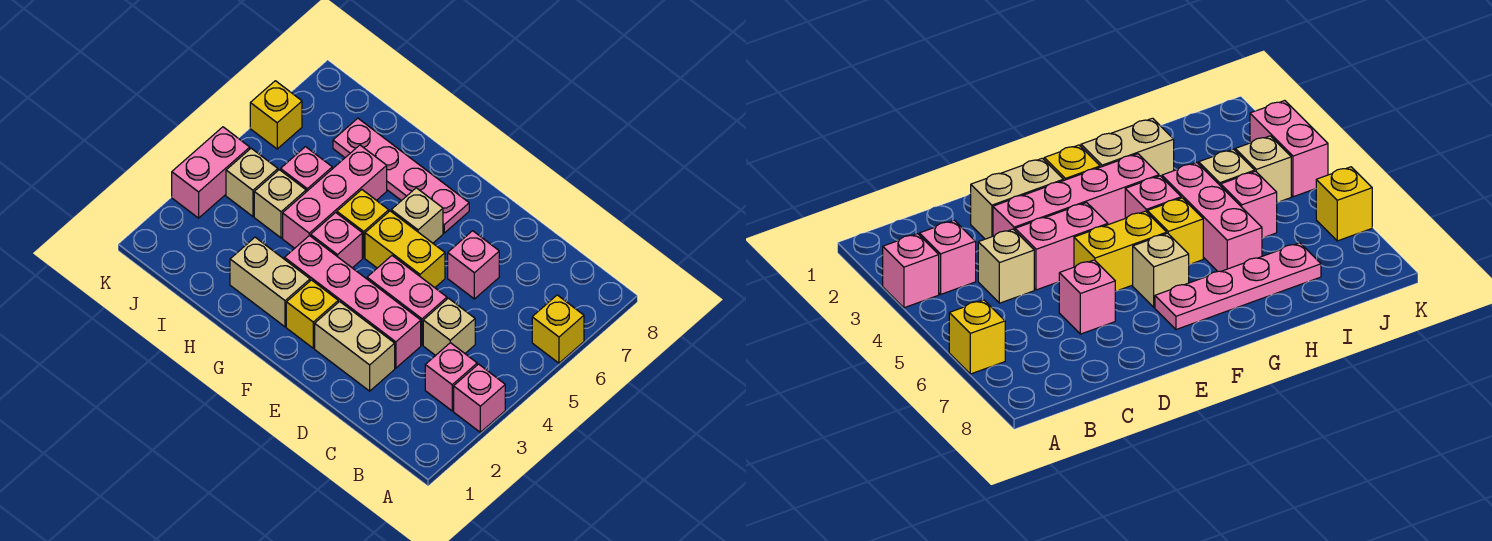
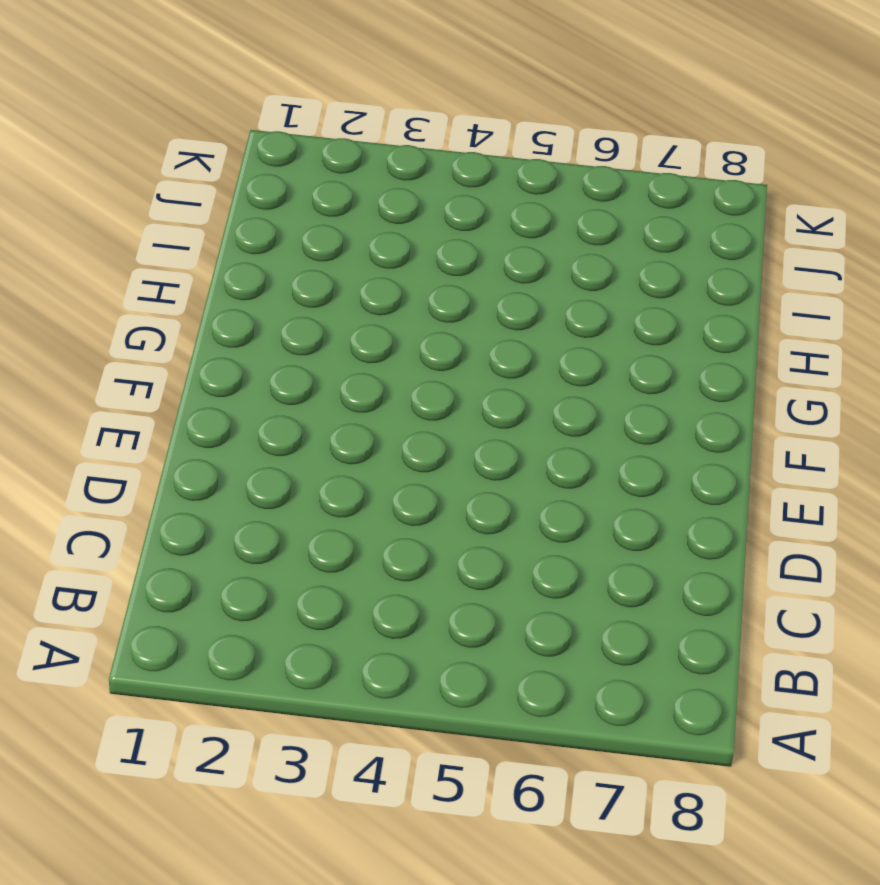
none -> pink 1x1 brick [454,364,505,432]
none -> yellow 1x1 brick [532,295,584,363]
none -> pink 1x1 brick [425,343,477,411]

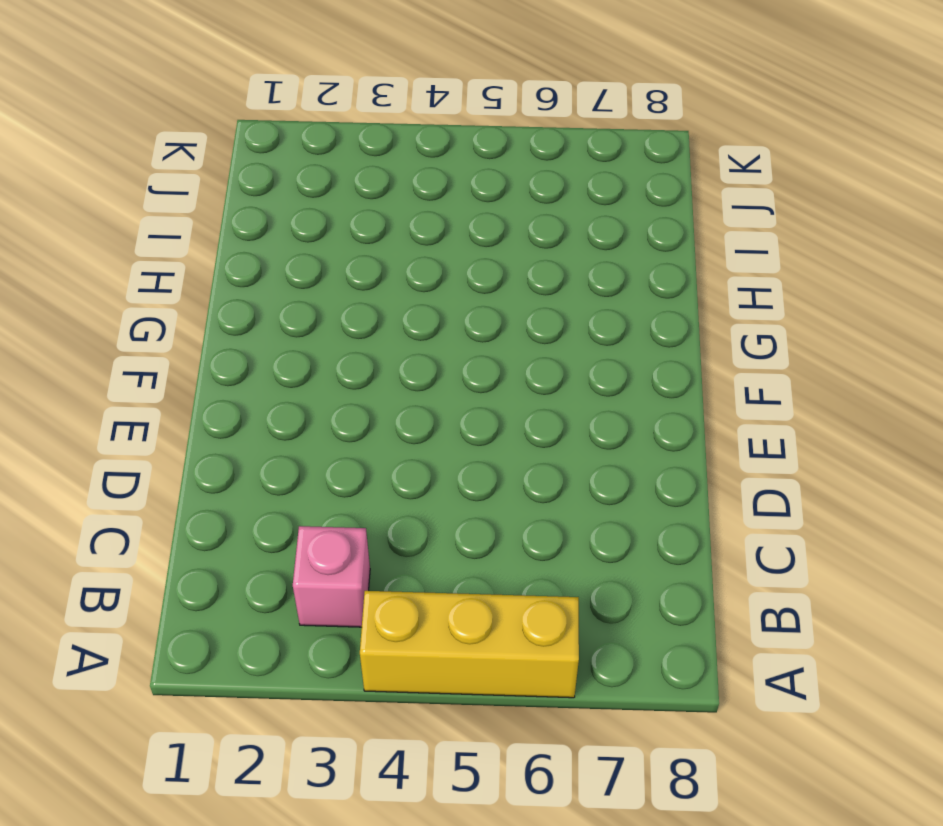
yellow 1x3 brick [360,591,579,698] -> yellow 1x1 brick [532,295,584,363]
none -> pink 1x1 brick [454,364,505,432]
none -> tan 1x1 brick [423,298,475,356]
none -> tan 1x2 brick [315,301,395,391]

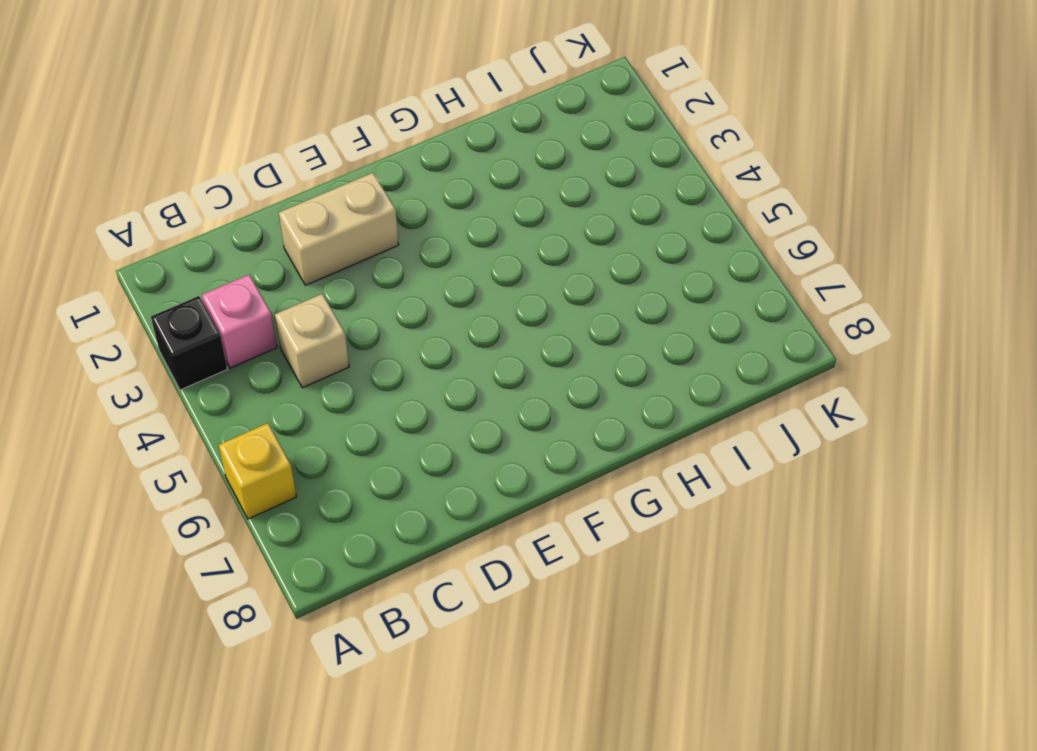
black 1x1 brick [151,296,227,390] -> pink 1x1 brick [454,364,505,432]
none -> pink 1x4 brick [284,235,421,368]
none -> pink 1x2 brick [367,256,447,345]
none -> pink 1x1 brick [448,231,499,299]

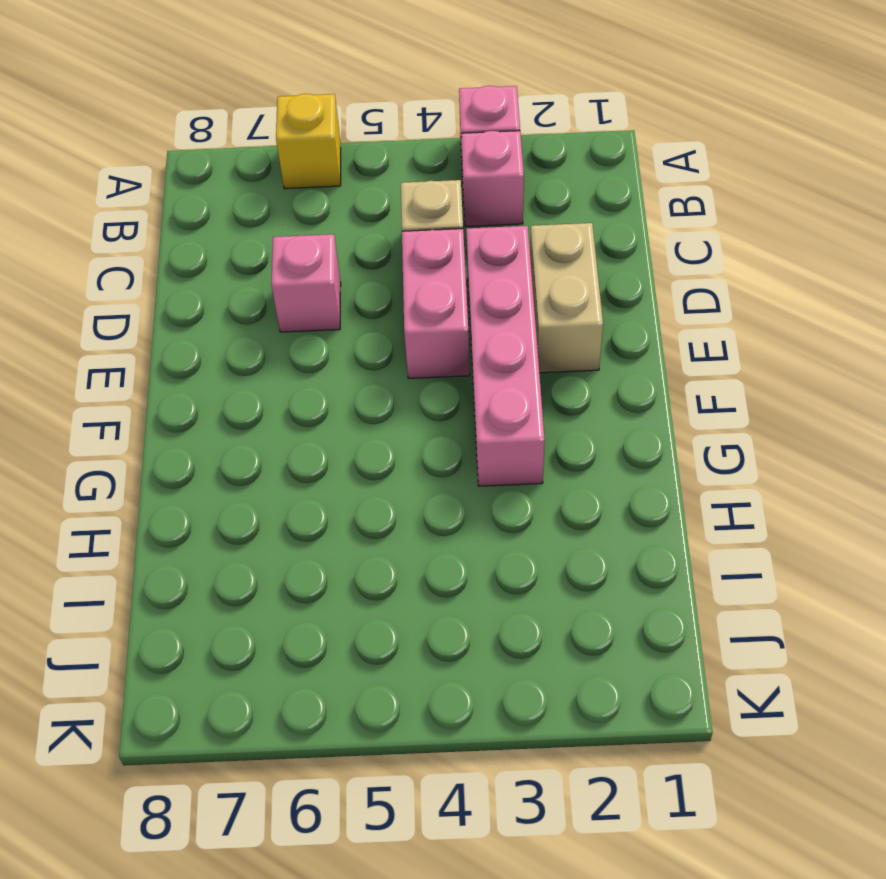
none -> yellow 1x2 brick [365,211,445,288]
none -> yellow 1x1 brick [286,280,338,348]
none -> tan 1x1 brick [391,188,443,243]

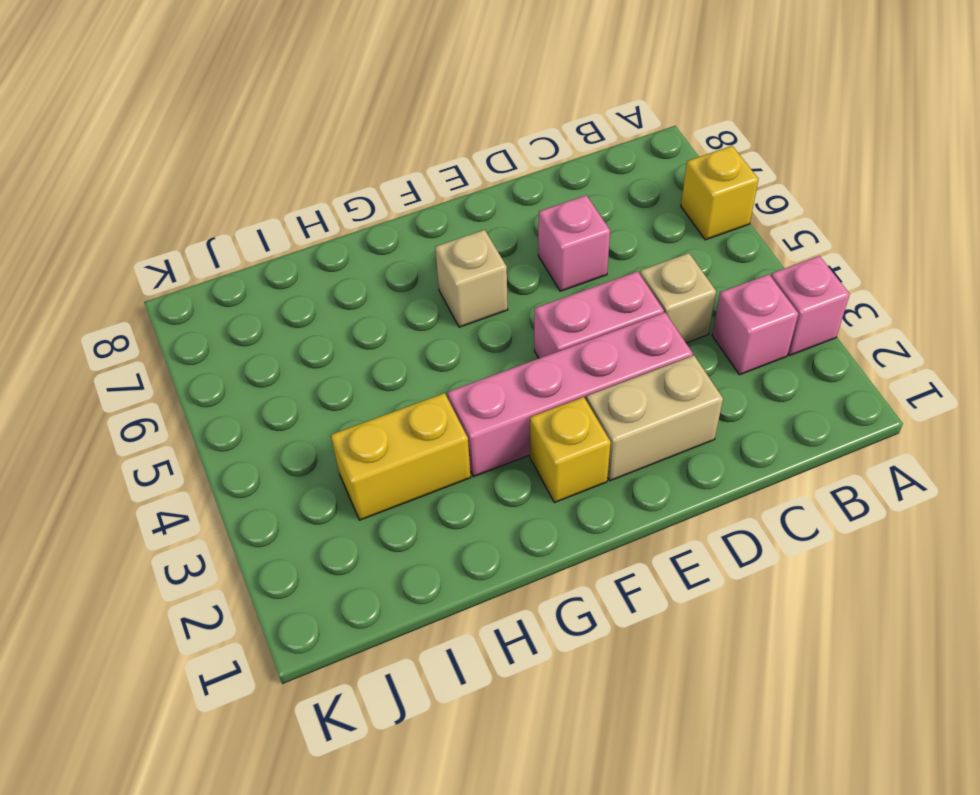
yellow 1x2 brick [331,393,471,520] -> yellow 1x2 brick moved to [365,211,445,288]
none -> pink 1x4 plate [333,118,469,233]
none -> tan 1x2 brick [230,237,310,327]
none -> pink 1x1 brick [311,213,362,268]

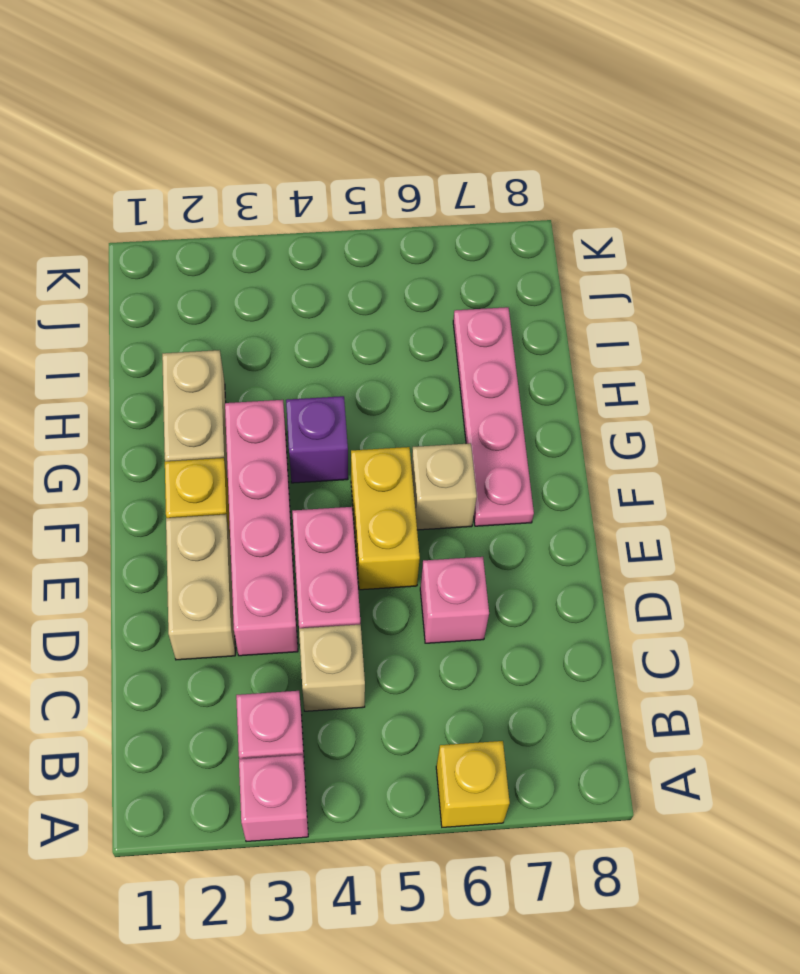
purple 1x1 brick [286,396,348,483] -> pink 1x1 brick [311,213,362,268]
none -> yellow 1x1 brick [337,190,389,258]
none -> pink 1x3 brick [283,145,387,248]
none -> tan 1x1 brick [254,170,306,238]

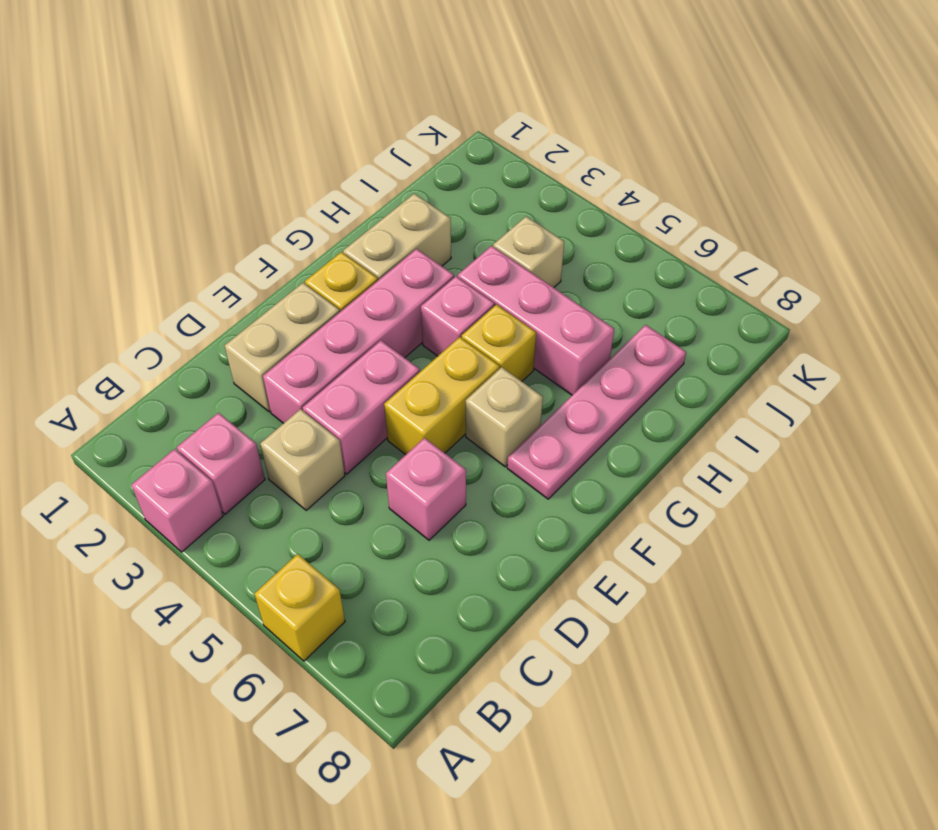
none -> pink 1x1 brick [281,147,332,192]
none -> tan 1x1 brick [226,148,278,216]
none -> pink 1x2 brick [172,127,250,218]

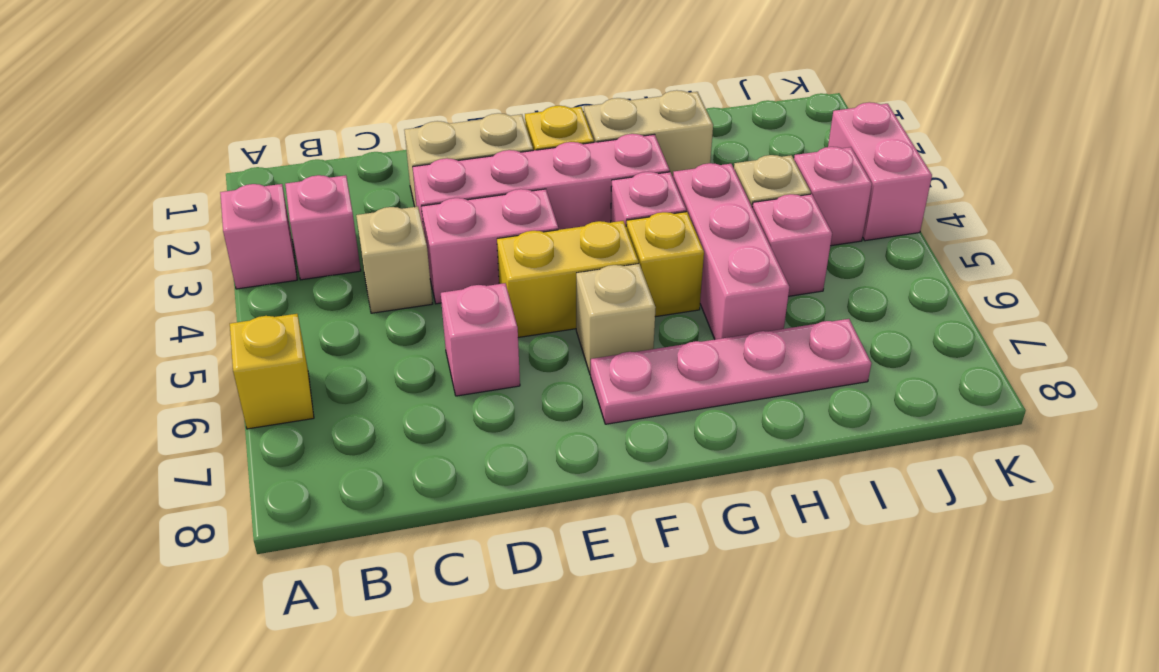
pink 1x1 brick [794,147,872,246] -> tan 1x1 brick [226,148,278,216]
none -> yellow 1x1 brick [250,81,302,149]

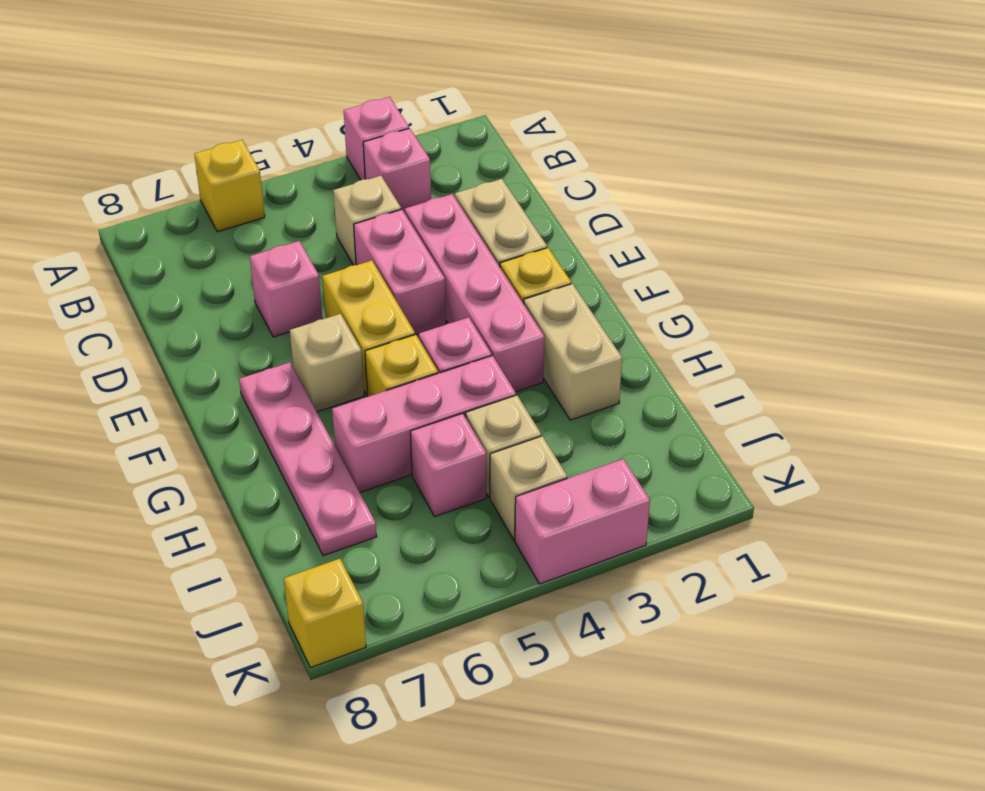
yellow 1x1 brick [284,559,366,668] -> yellow 1x1 brick moved to [250,81,302,149]

